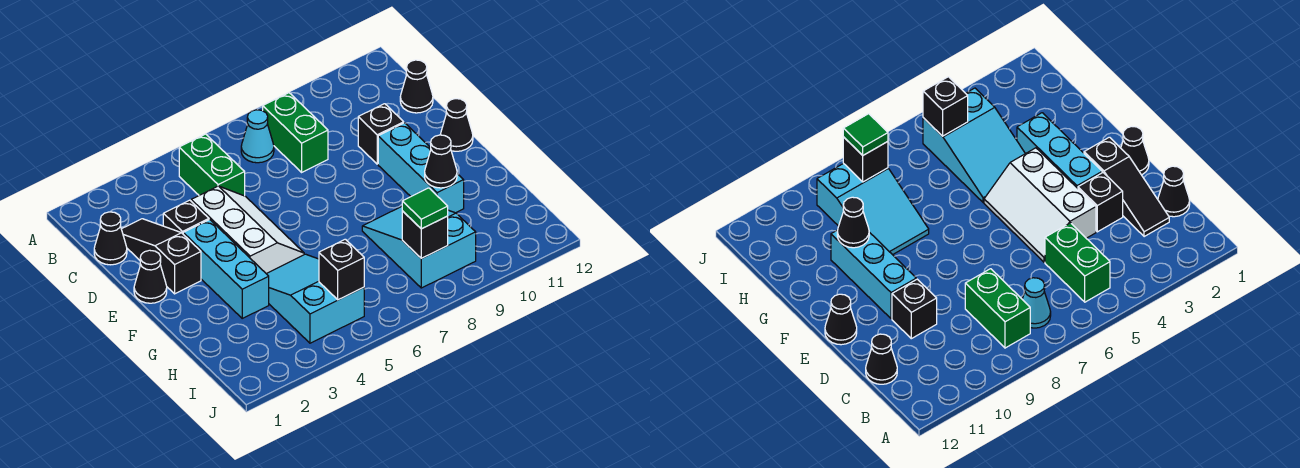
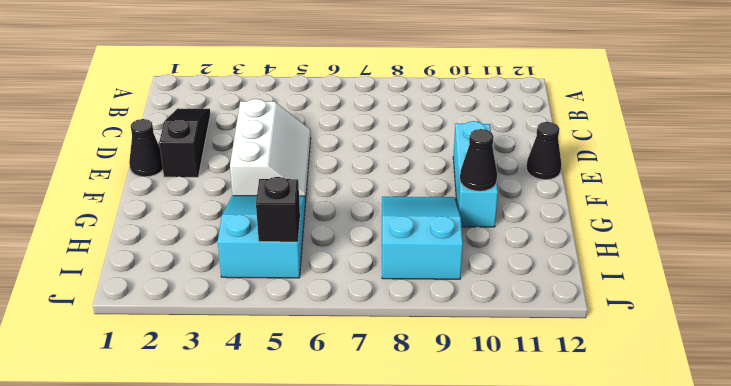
none -> green 1x2 brick [179,134,245,196]
none -> cyan 1x1 cone [241,110,274,163]
none -> green 1x2 brick [263,93,328,172]

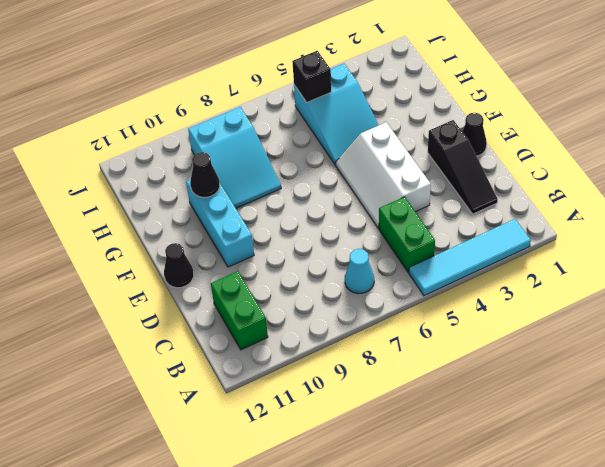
cyan 1x4 tile [409,219,531,296] -> none
green 1x2 brick [211,271,268,350] -> green 1x2 brick moved to [263,93,328,172]
none -> black 1x1 cone [94,212,127,265]
none -> black 1x1 cone [400,60,433,113]
none -> black 1x1 brick [163,200,209,234]

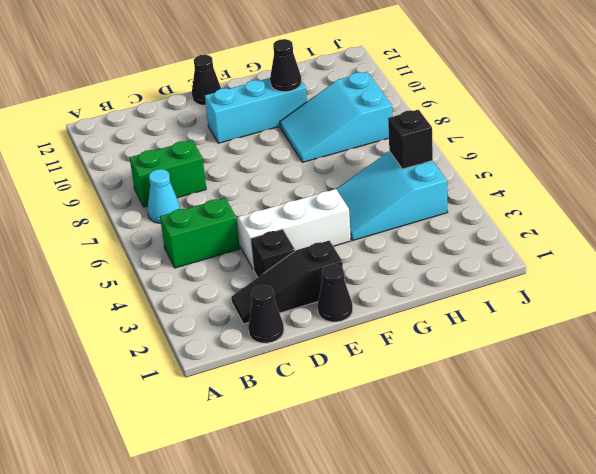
none -> black 1x1 cone [400,60,433,113]
none -> black 1x1 brick [358,104,404,164]
none -> cyan 1x3 brick [183,220,269,318]

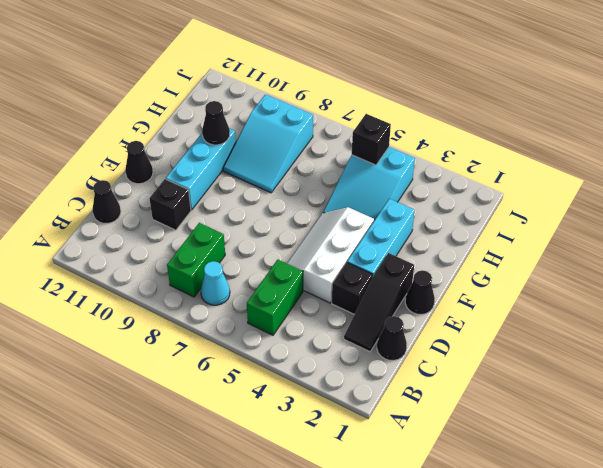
none -> black 1x1 brick [402,211,448,258]
none -> green 1x1 tile [402,188,448,229]

